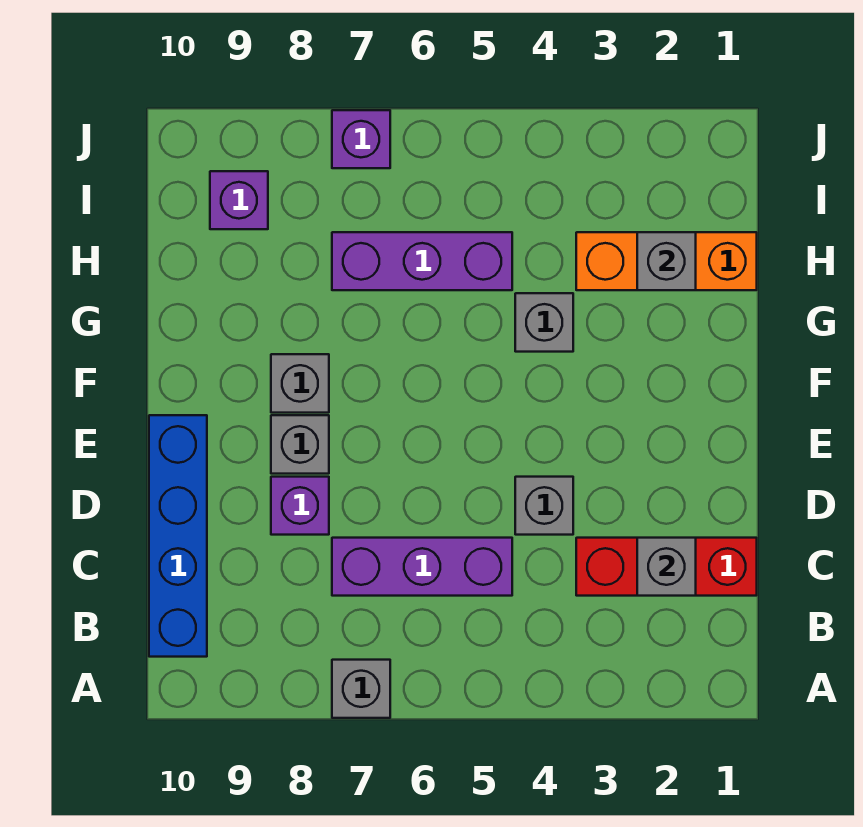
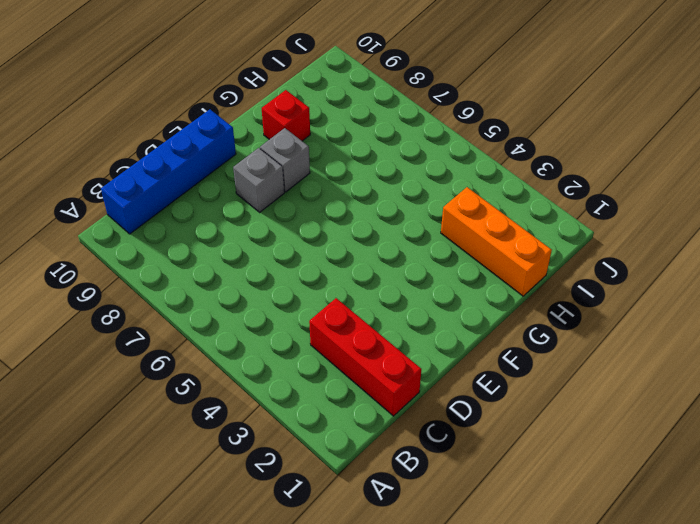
red 1x1 brick [262,90,310,141] -> none
none -> grey 1x1 brick [332,660,390,718]
none -> purple 1x3 brick [332,538,512,596]
none -> grey 1x1 brick [515,477,573,535]

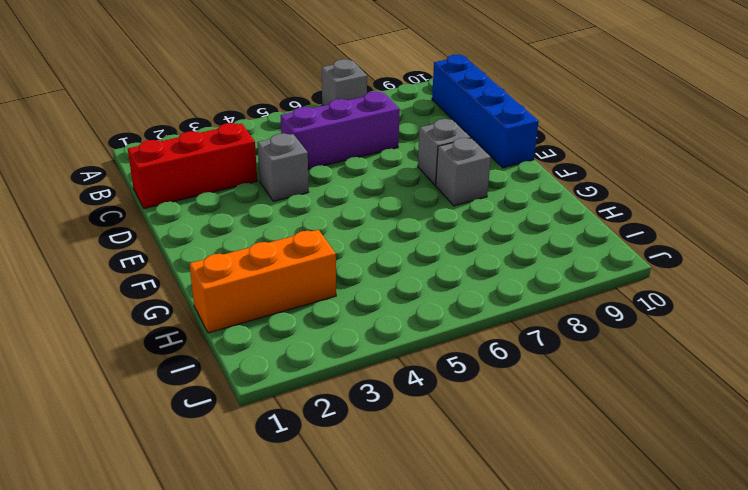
none -> purple 1x1 brick [271,477,329,535]
none -> grey 1x1 brick [515,293,573,352]
none -> purple 1x3 brick [332,232,512,290]

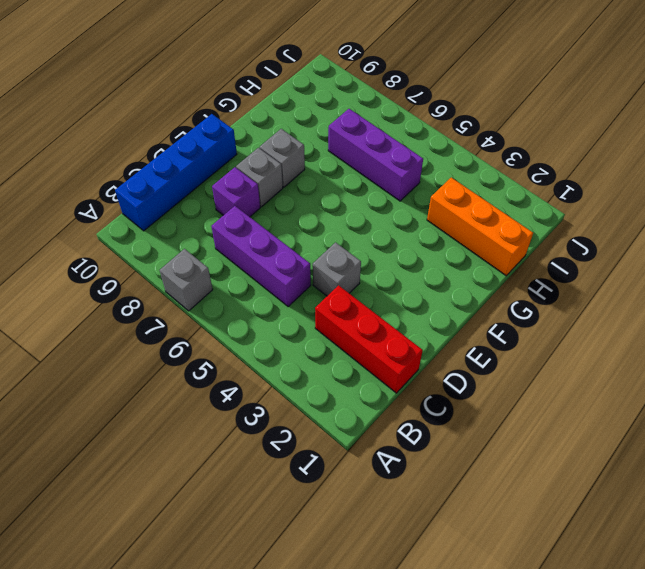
none -> grey 1x1 brick [515,293,573,352]
none -> purple 1x1 brick [210,171,268,229]
none -> purple 1x1 brick [332,110,390,168]

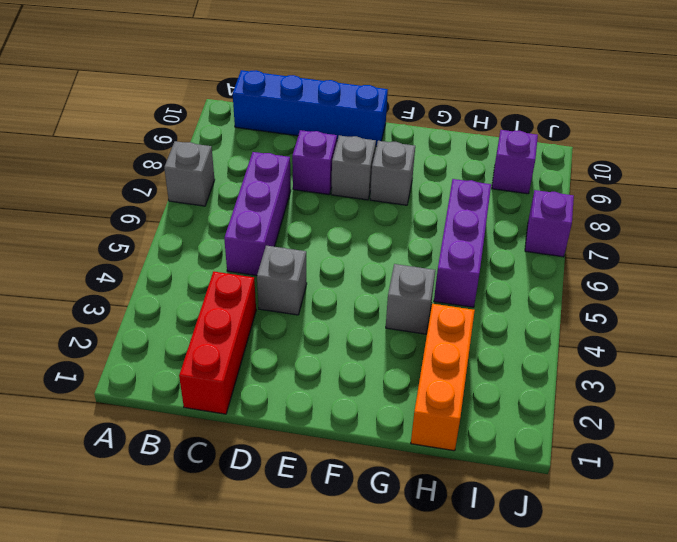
none -> grey 1x1 brick [637,538,696,596]
none -> grey 1x1 brick [637,232,696,290]

